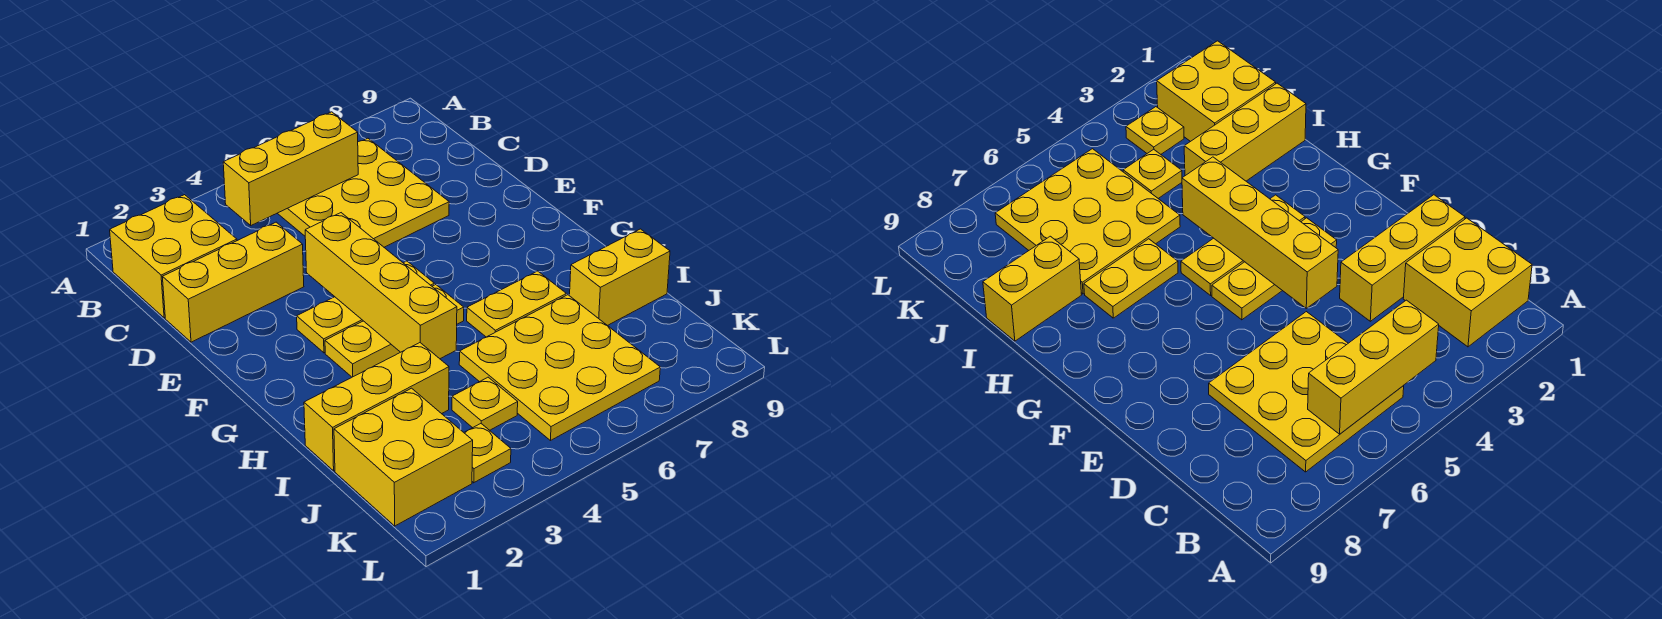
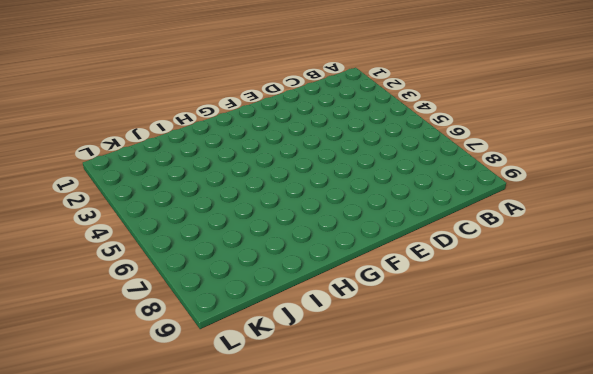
none -> yellow 2x2 brick [110,195,237,318]
none -> yellow 3x3 plate [277,138,449,247]
none -> yellow 1x3 brick [163,222,304,342]

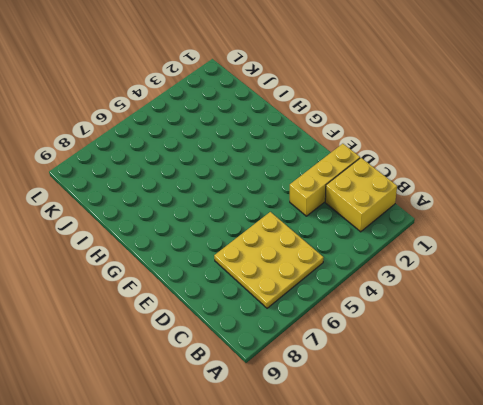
none -> yellow 1x3 plate [297,261,434,353]
none -> yellow 1x3 plate [325,285,464,377]
none -> yellow 1x2 plate [467,271,566,337]

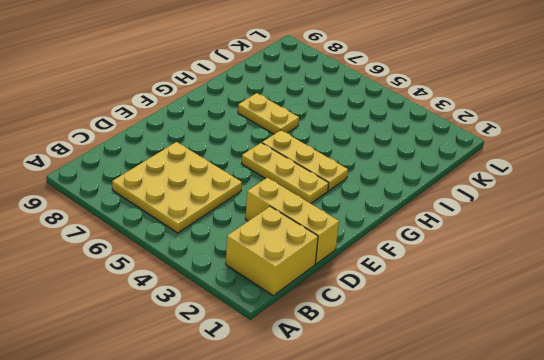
none -> yellow 1x3 brick [304,343,449,471]
none -> yellow 3x3 plate [459,295,660,441]
none -> yellow 1x2 brick [570,229,670,326]

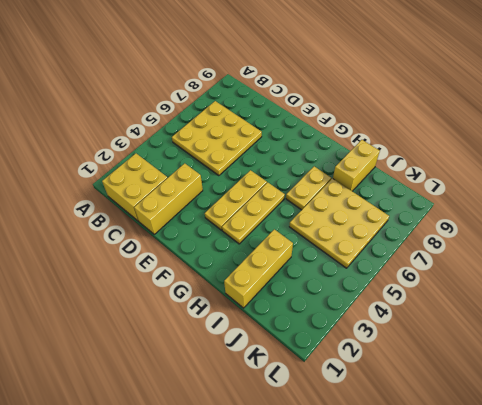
none -> yellow 2x2 brick [334,388,473,526]
none -> yellow 1x1 plate [452,377,518,430]
none -> yellow 1x1 plate [464,424,511,483]

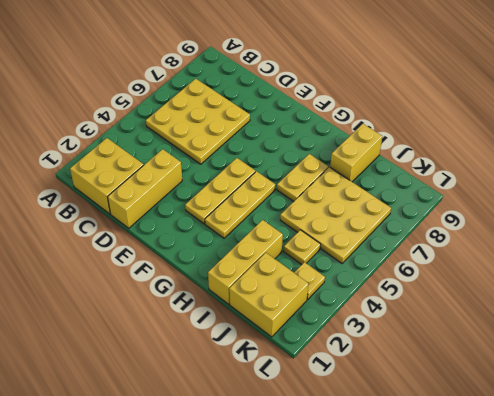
none -> yellow 1x3 brick [223,112,358,225]
none -> yellow 1x4 brick [305,213,457,359]

